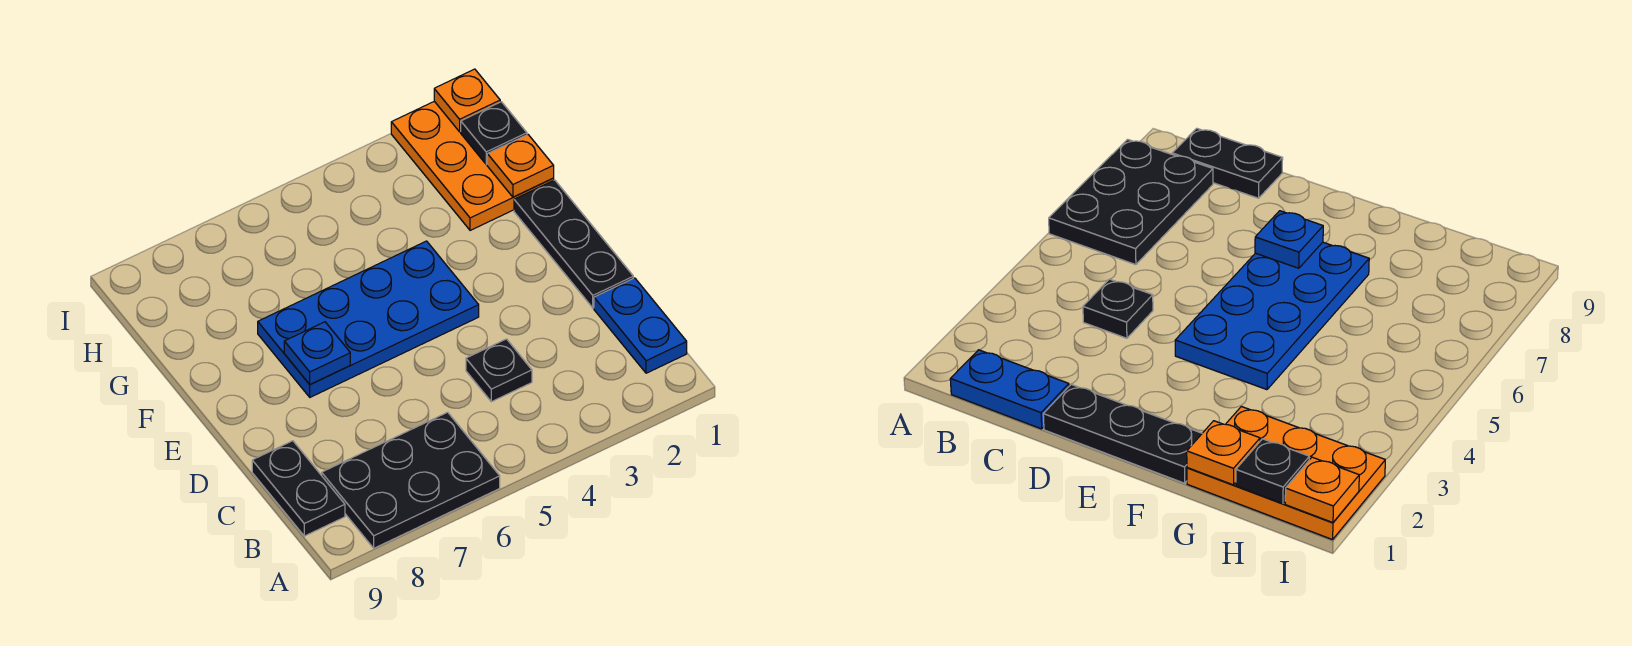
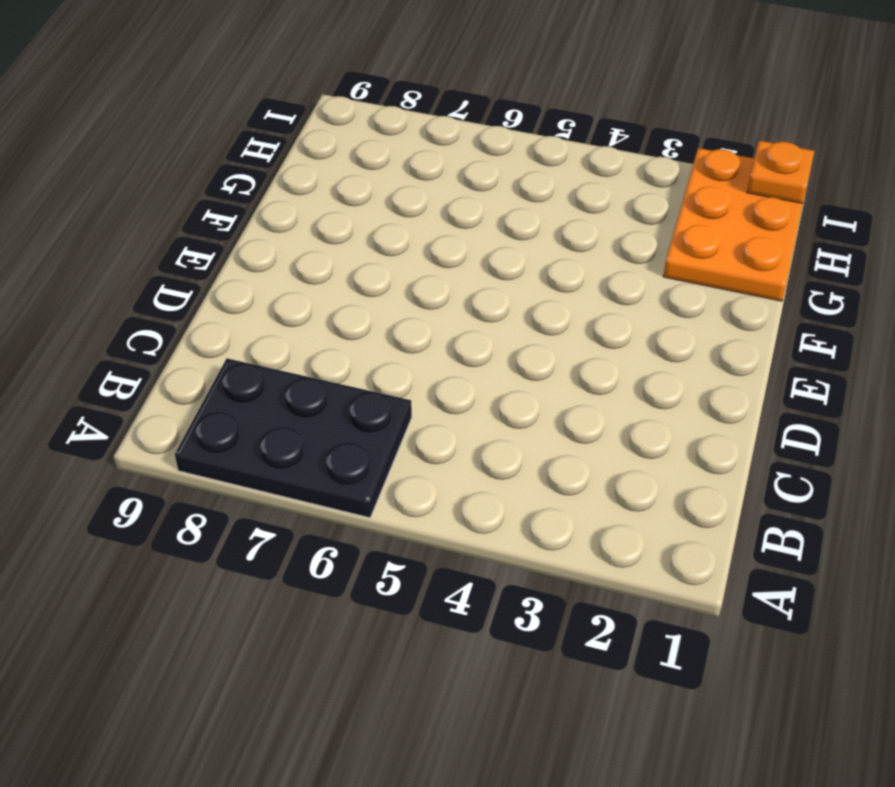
none -> blue 1x2 plate [594,278,687,373]
none -> black 1x2 plate [252,441,345,536]

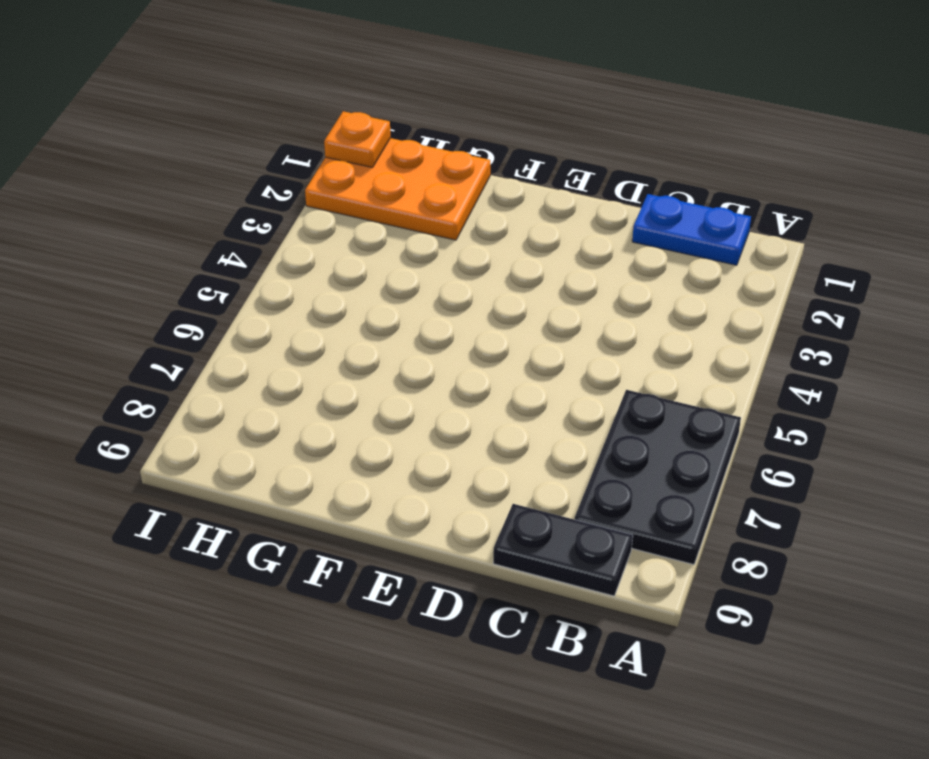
none -> black 1x1 plate [466,339,532,402]
none -> black 1x3 plate [514,180,633,308]

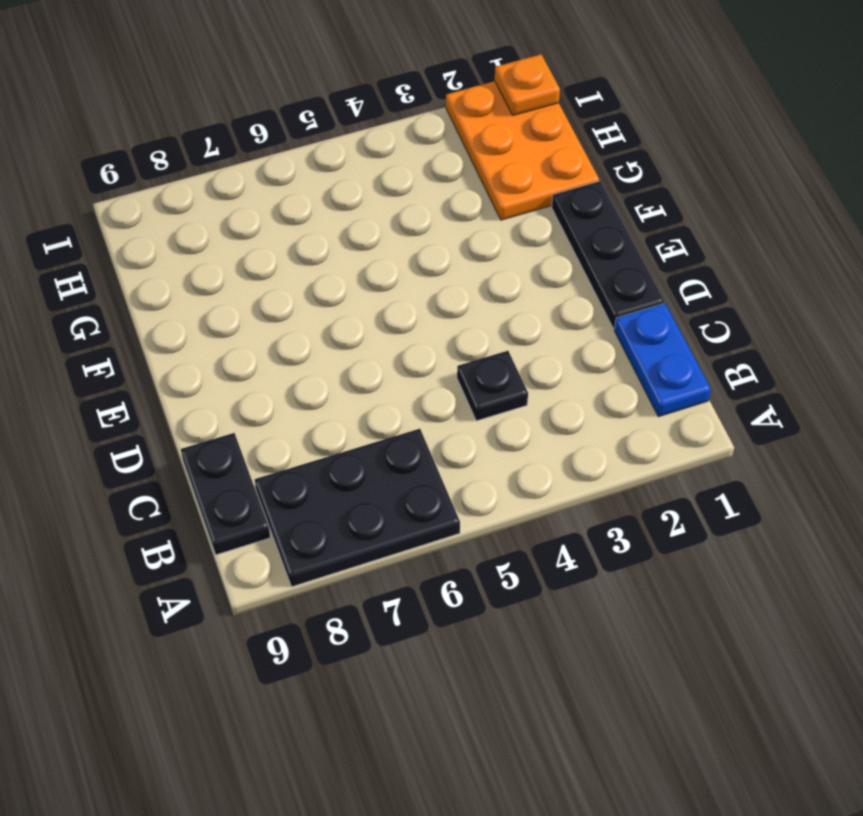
none -> blue 2x4 plate [258,241,479,397]
none -> blue 1x1 plate [284,322,350,385]

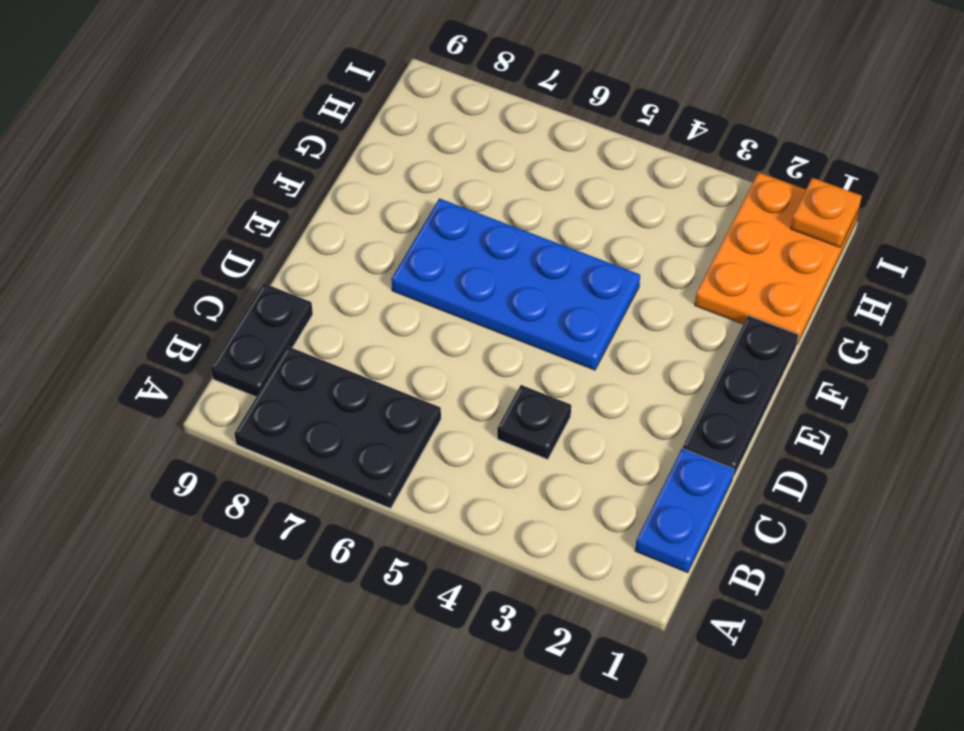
none -> blue 1x1 plate [284,322,350,385]
none -> orange 1x1 plate [487,135,554,197]

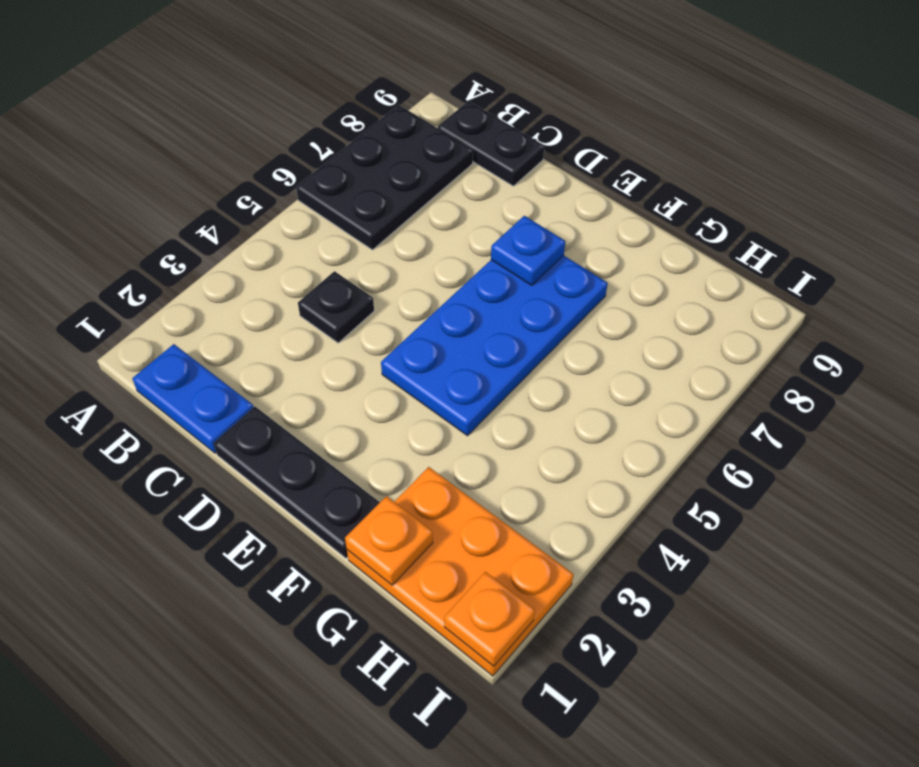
none -> black 1x1 plate [461,102,527,164]

